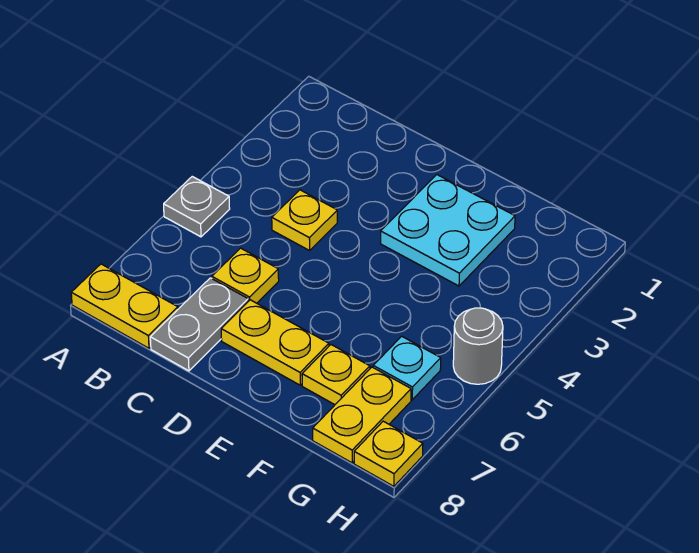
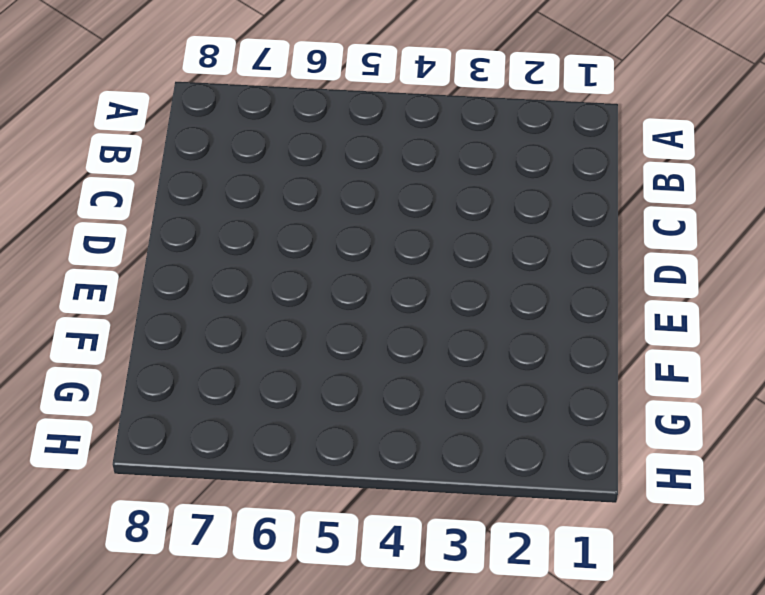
none -> grey 1x1 plate [164,177,230,237]
none -> yellow 1x2 plate [71,264,178,348]
none -> yellow 1x1 plate [272,190,337,251]

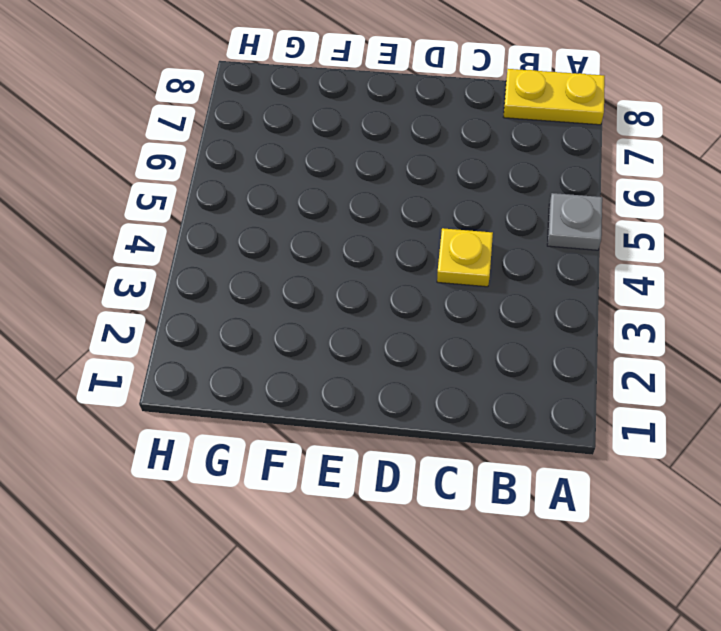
none -> yellow 1x1 plate [212,248,279,303]
none -> grey 1x2 plate [150,278,248,371]
none -> yellow 1x2 plate [221,300,329,385]

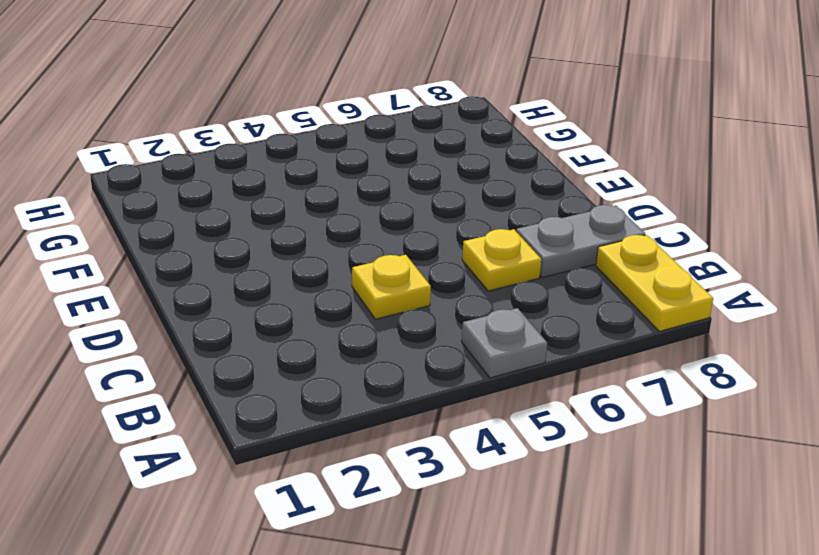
none -> yellow 1x2 plate [221,300,329,385]
none -> cyan 2x2 plate [381,175,515,286]
none -> yellow 1x1 plate [302,345,370,405]

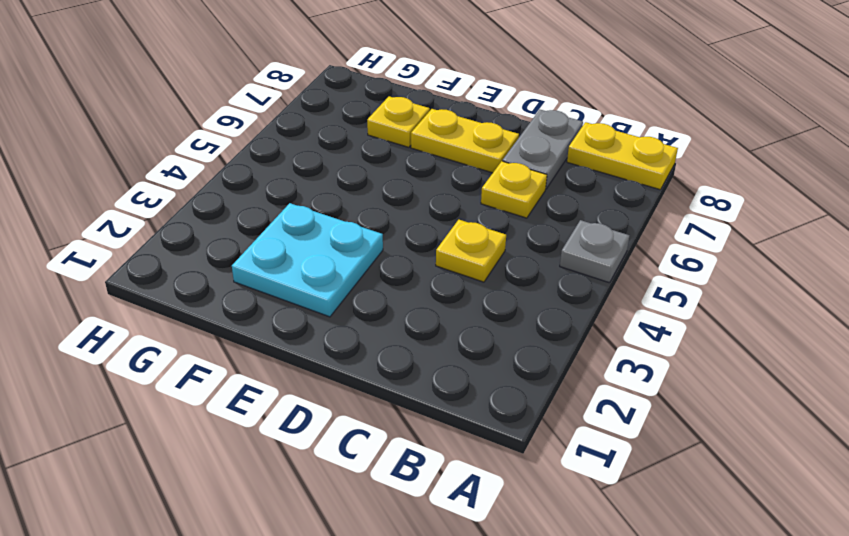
none -> cyan 1x1 plate [373,336,441,400]
none -> yellow 1x2 plate [313,367,411,463]
none -> grey 1x1 round brick [453,308,503,384]

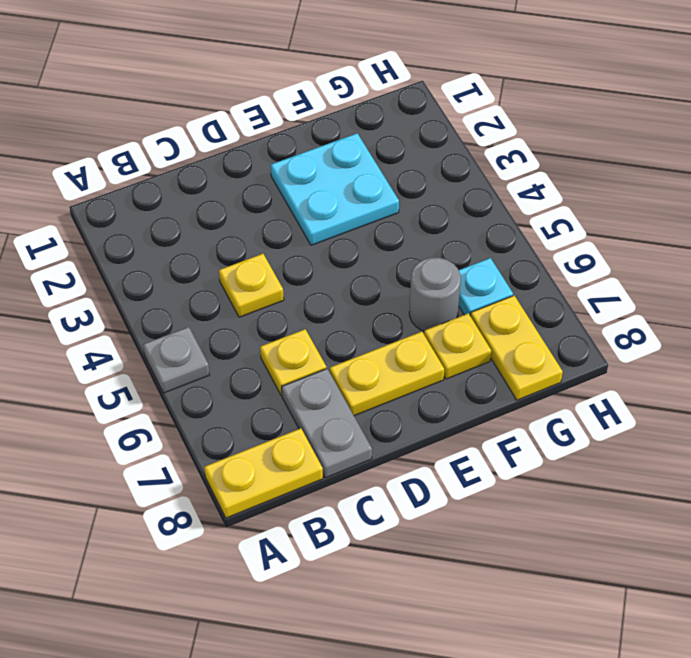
grey 1x1 round brick [409,258,461,331] -> grey 1x1 round brick moved to [453,308,503,384]
none -> yellow 1x1 plate [354,421,423,486]

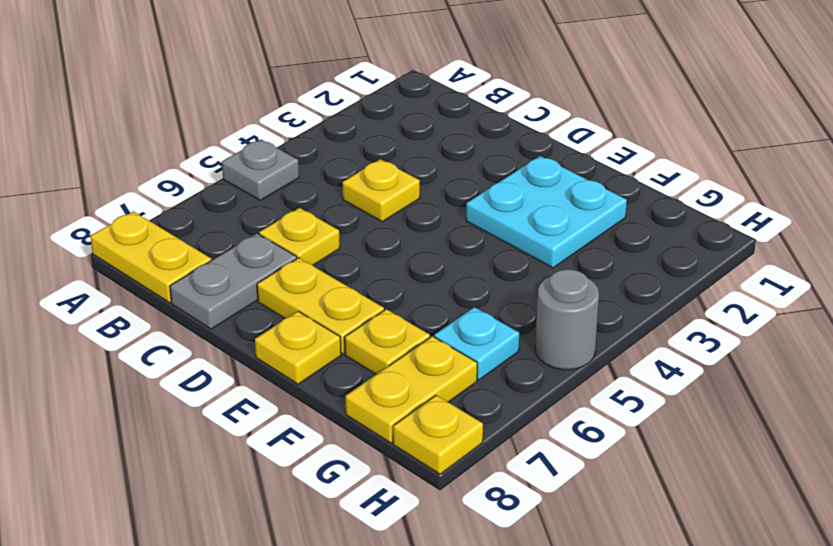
yellow 1x1 plate [255,311,341,384] -> none

